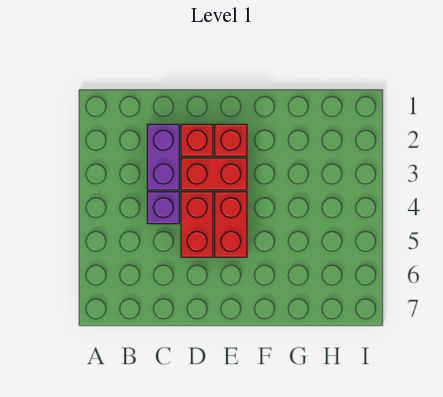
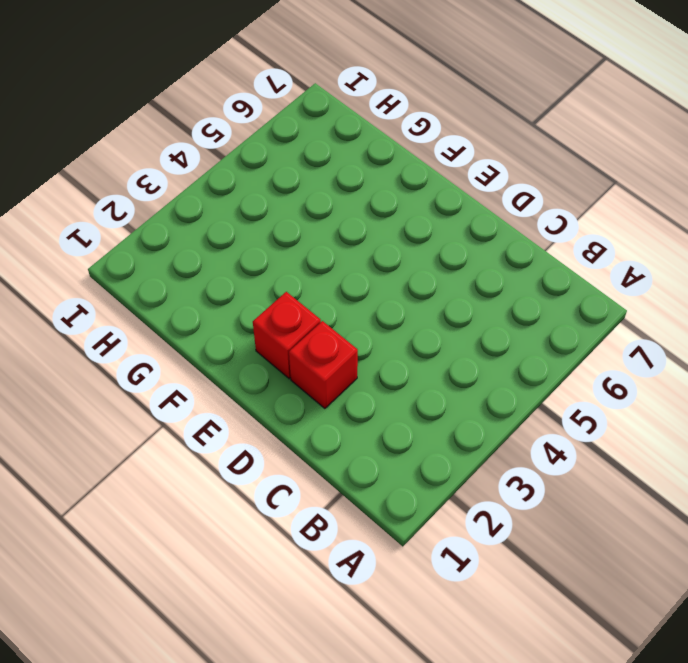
none -> purple 1x2 brick [147,124,179,190]
none -> purple 1x1 brick [147,192,179,224]

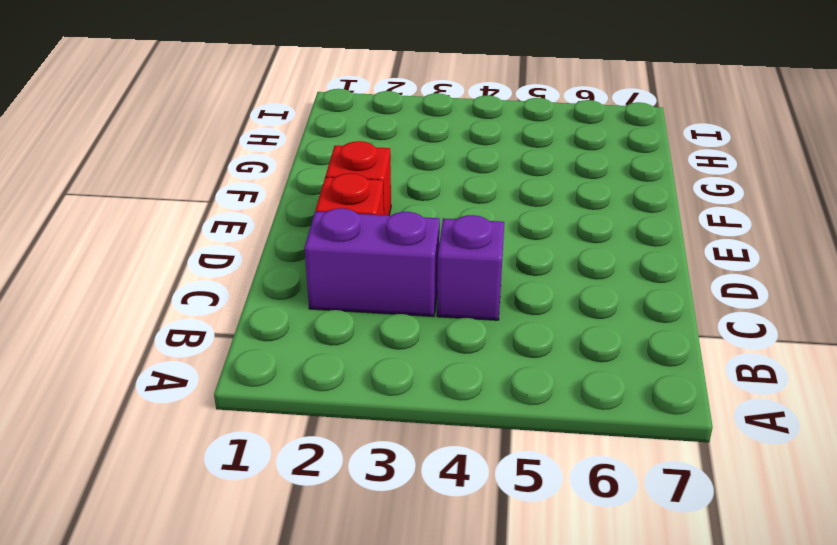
none -> red 1x2 brick [181,158,247,190]
none -> red 1x2 brick [181,192,213,257]

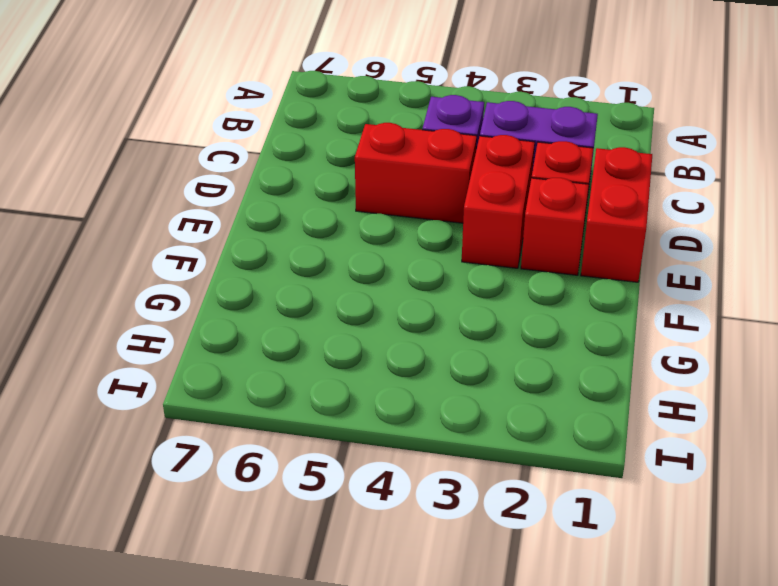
red 1x2 brick [581,147,652,282] -> red 1x2 brick turned to [215,192,247,257]

